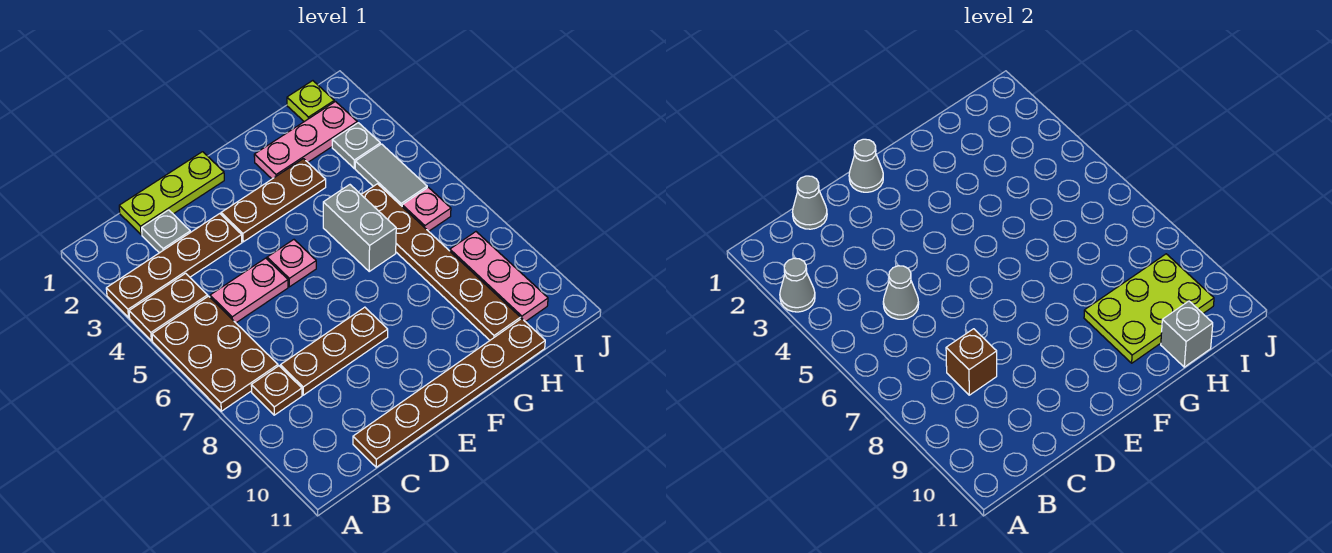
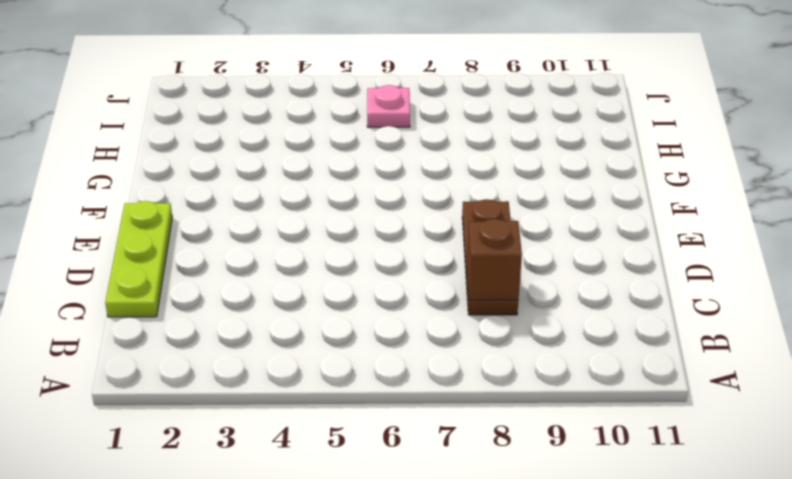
none -> brown 1x4 plate [106,214,242,317]
none -> brown 1x2 plate [129,273,208,341]
none -> brown 2x3 plate [152,296,278,411]

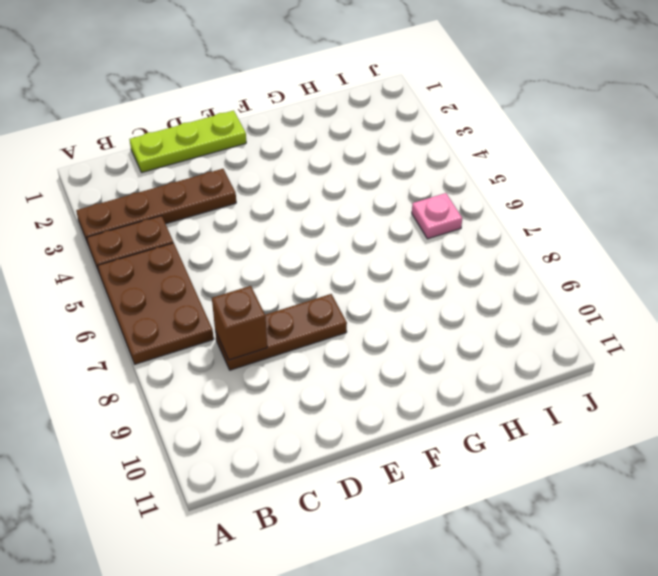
none -> brown 1x1 plate [251,366,302,415]
none -> grey 1x1 plate [142,210,190,253]
none -> pink 1x2 plate [210,258,288,323]

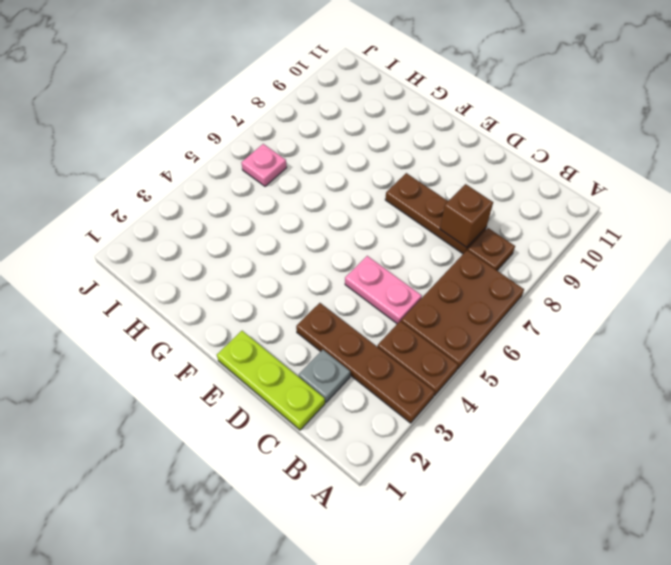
none -> brown 1x6 plate [353,318,545,467]
none -> brown 1x3 plate [221,159,326,242]
none -> pink 1x1 plate [267,240,316,287]

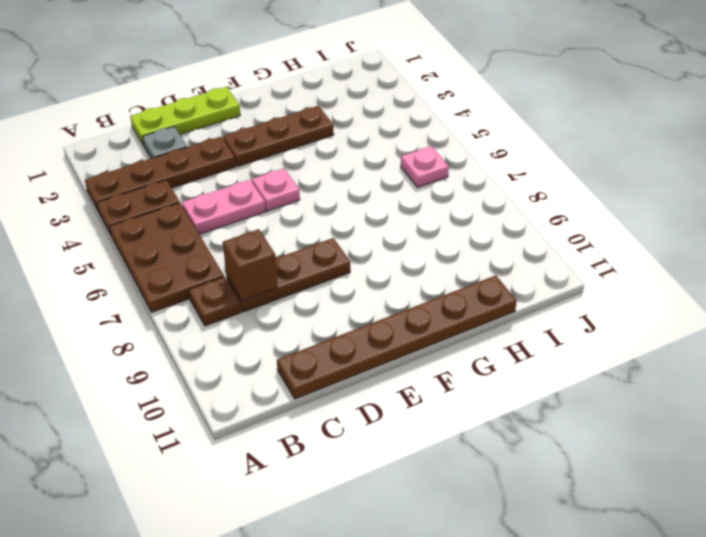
none -> pink 1x3 plate [254,102,357,179]
none -> grey 1x2 brick [323,185,396,271]
none -> brown 1x6 plate [361,184,521,340]

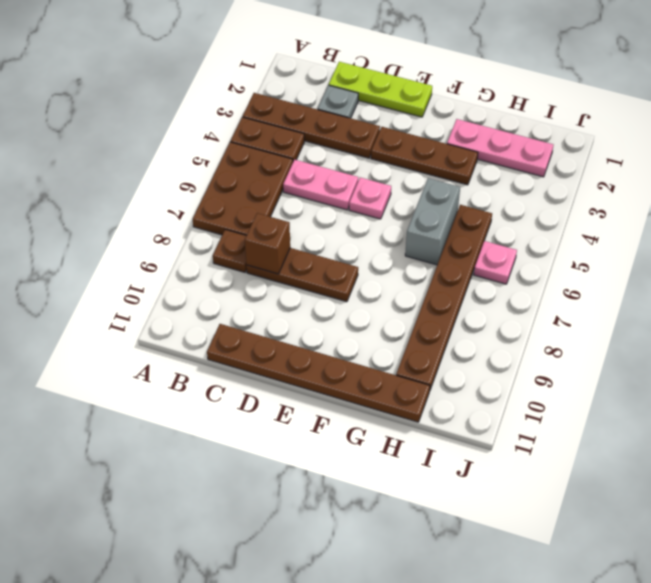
none -> lime 1x1 plate [287,81,334,122]
none -> grey 1x1 plate [332,123,380,168]
none -> grey 1x2 tile [355,144,427,206]

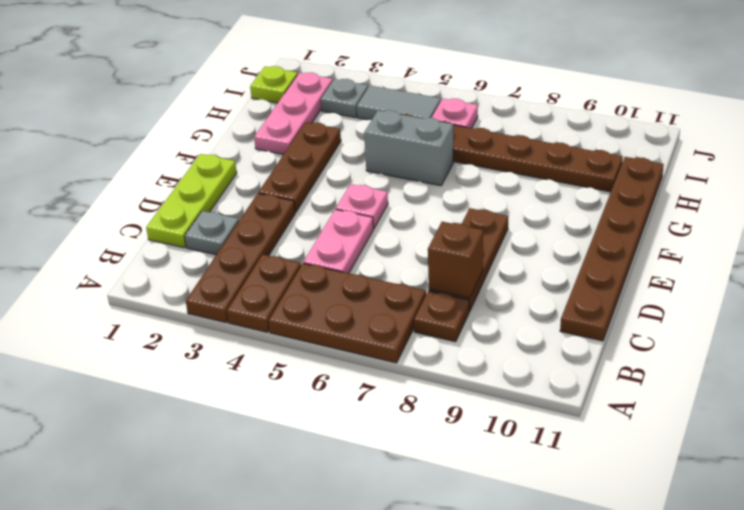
none -> pink 1x3 plate [450,232,548,322]
none -> grey 1x1 cone [780,258,815,312]
none -> grey 1x1 cone [792,176,827,229]

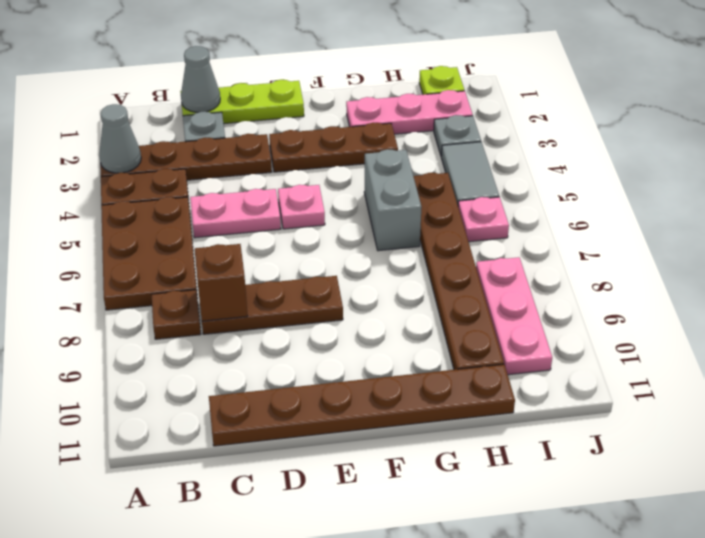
none -> grey 1x1 cone [883,266,919,319]
none -> grey 1x1 cone [849,139,883,192]
none -> lime 2x3 plate [1084,254,1214,363]

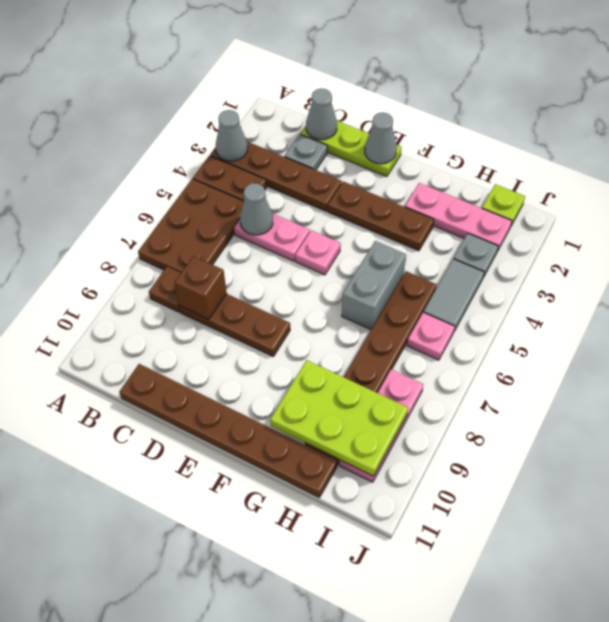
none -> grey 1x1 brick [1161,301,1213,367]

